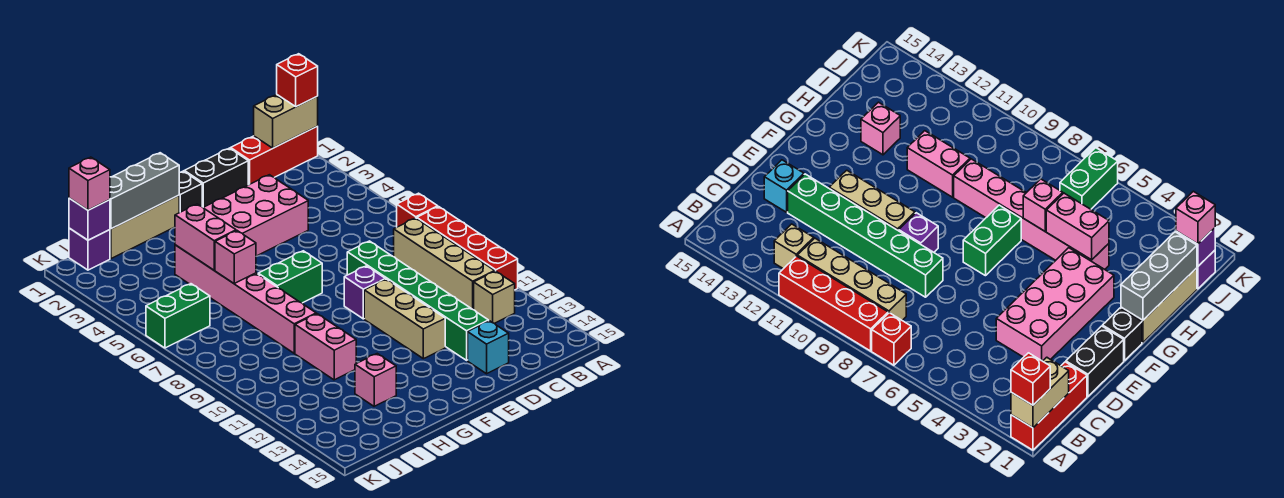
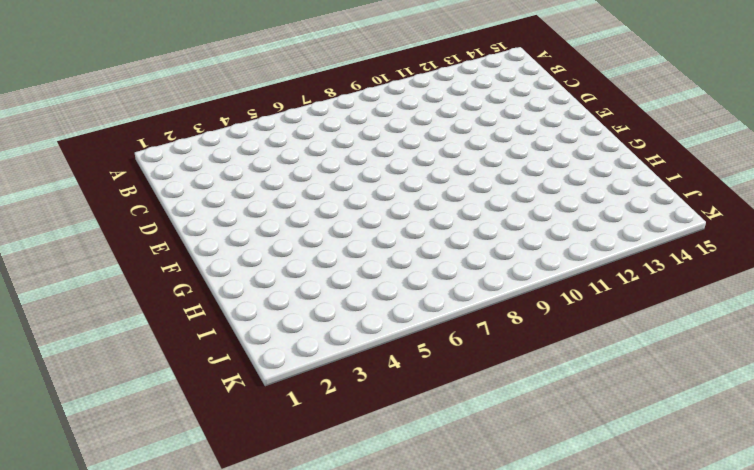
none -> red 1x3 brick [231,126,318,185]
none -> red 1x1 brick [397,193,438,227]
none -> red 1x4 brick [417,207,518,290]

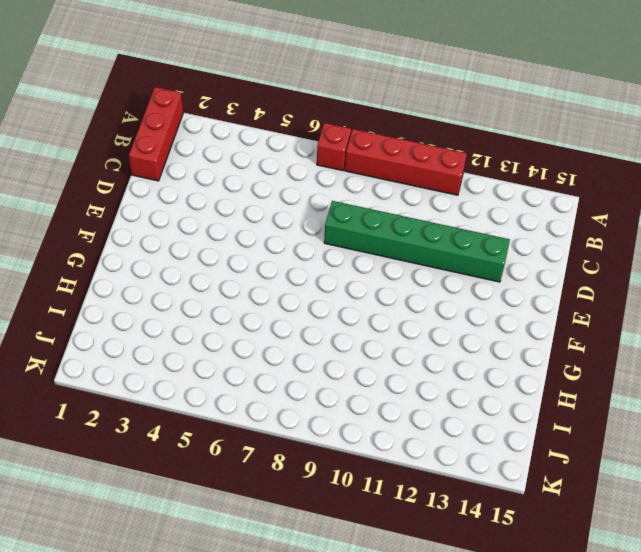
none -> tan 1x4 brick [394,218,495,310]
none -> tan 1x1 brick [474,271,515,323]
none -> black 1x2 brick [184,148,248,207]

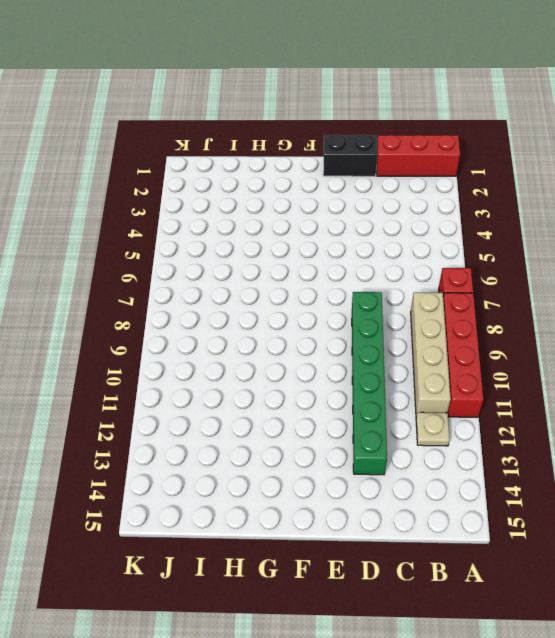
tan 1x1 plate [416,412,450,446] -> tan 1x1 brick [474,271,515,323]
none -> pink 2x4 brick [203,175,308,256]
none -> cyan 1x1 brick [468,321,509,374]
none -> purple 1x1 brick [344,266,385,319]

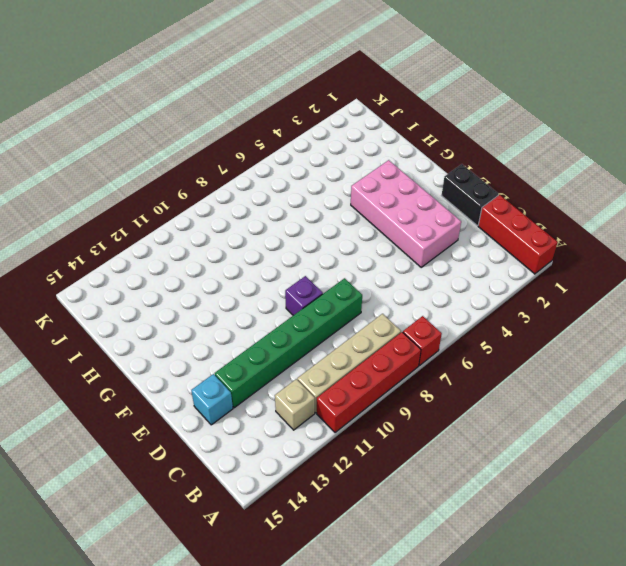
none -> tan 1x3 brick [364,279,445,359]
none -> black 1x1 brick [179,171,202,213]
none -> green 1x2 brick [258,251,322,303]

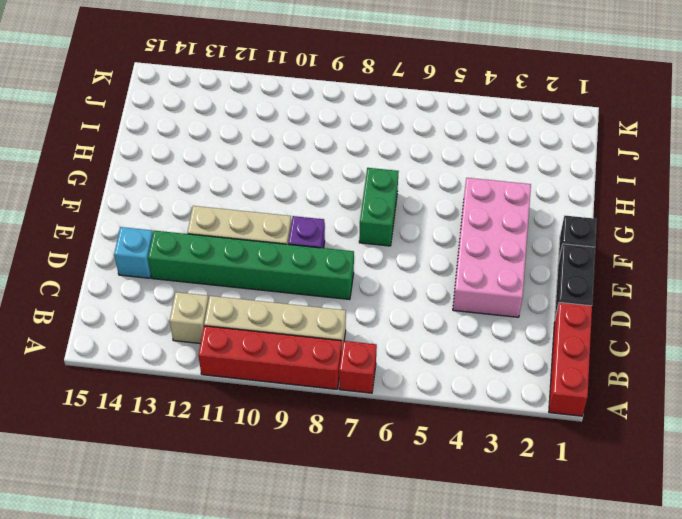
none -> tan 1x3 brick [110,195,179,259]
none -> pink 1x6 brick [175,245,316,353]
none -> pink 1x2 brick [295,314,356,380]

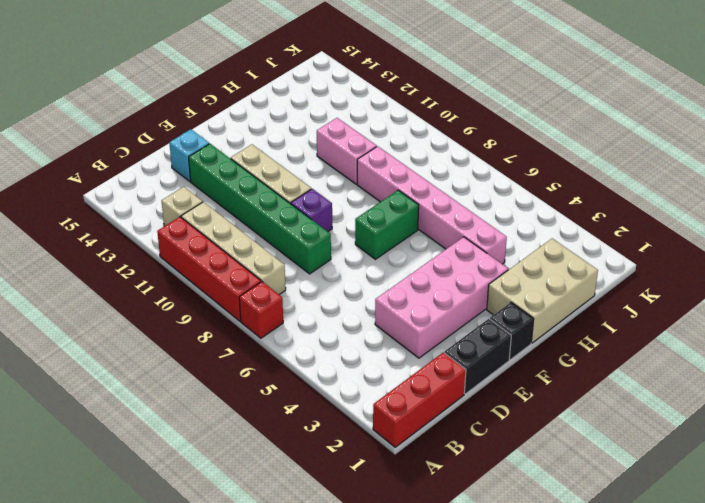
tan 2x3 brick [487,239,598,343] -> tan 1x3 brick [110,195,179,259]
none -> pink 1x1 brick [355,354,396,406]
none -> purple 1x1 brick [69,228,110,270]
none -> green 1x2 brick [146,284,210,348]

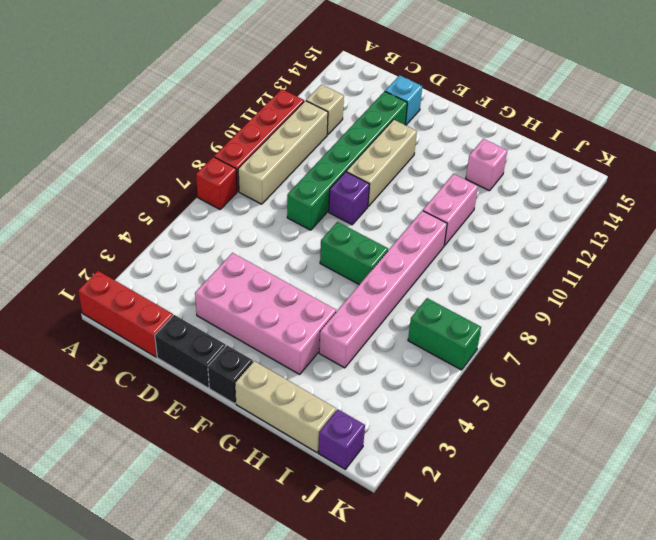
none -> tan 1x2 brick [254,95,318,148]
none -> grey 1x3 brick [110,153,179,229]
none -> pink 1x2 brick [175,204,236,270]

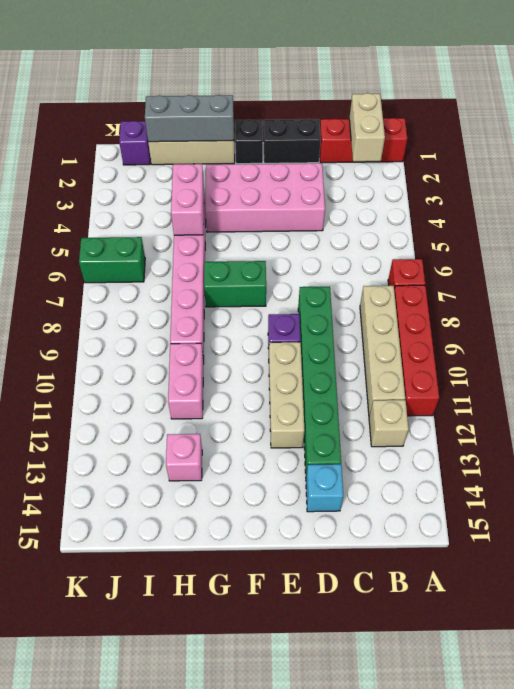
tan 1x2 brick [349,93,385,162] -> tan 1x2 brick turned to [254,95,318,148]
none -> pink 1x1 brick [215,231,256,283]
none -> purple 1x1 brick [69,198,110,240]
none -> red 1x1 brick [277,54,318,107]

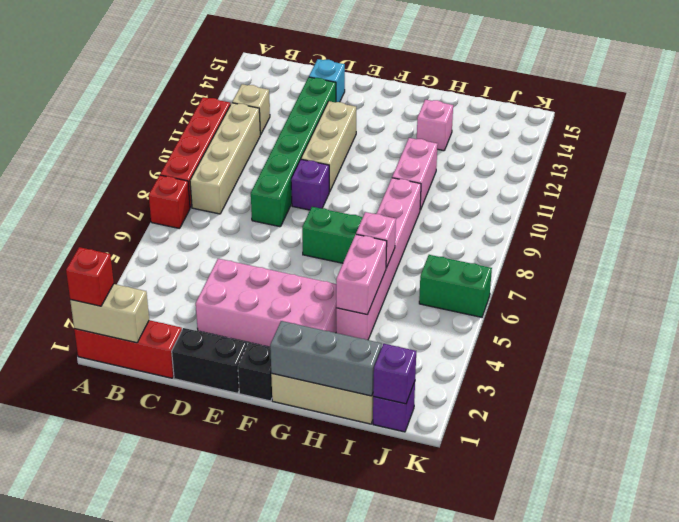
none -> pink 1x1 brick [69,157,110,210]

